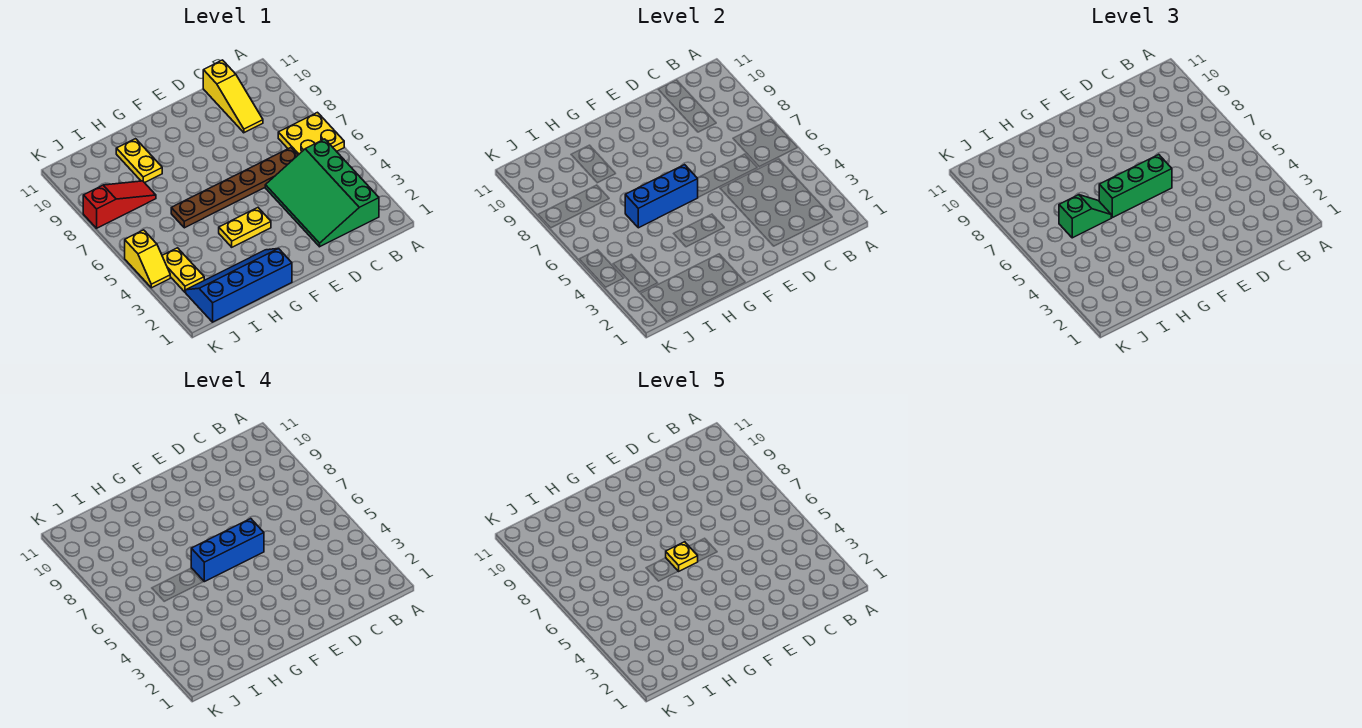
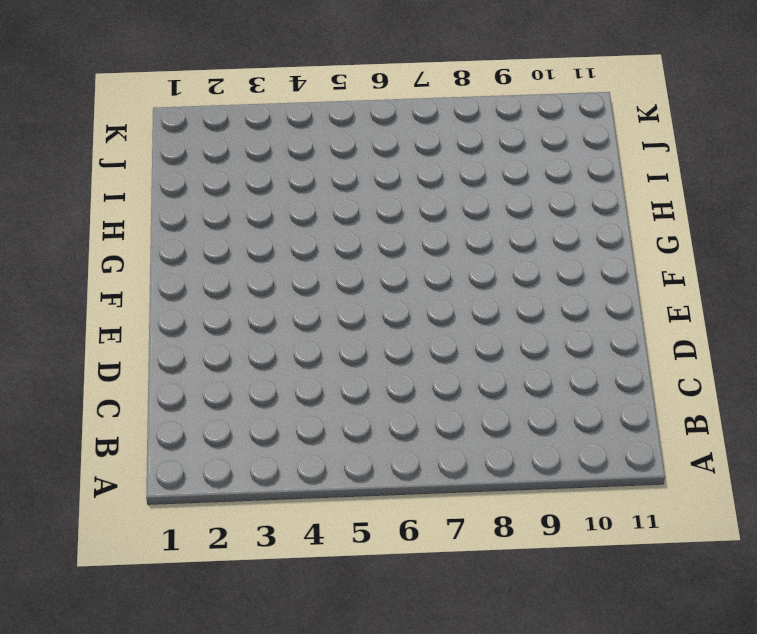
none -> yellow 2x2 plate [278,112,344,155]
none -> green 3x4 slope [265,139,379,247]
none -> brown 1x6 plate [171,148,298,228]

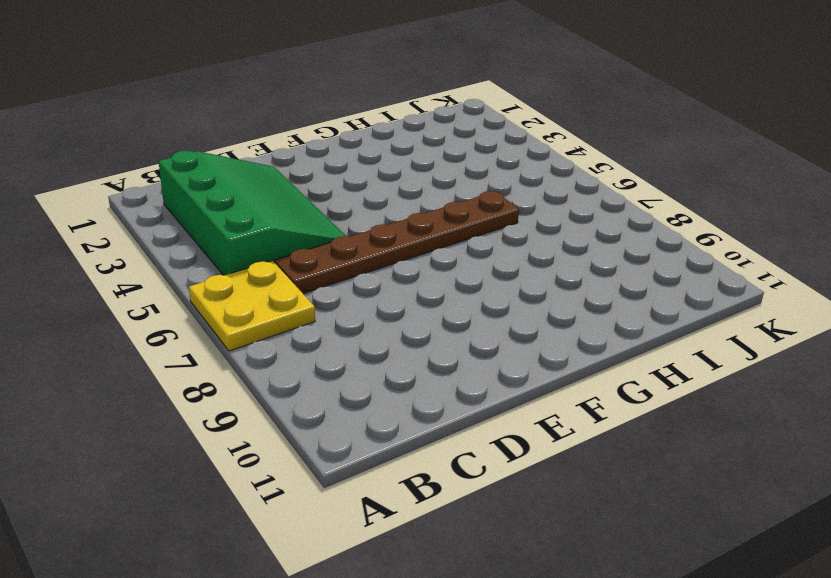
none -> yellow 1x3 slope [203,60,263,133]
none -> yellow 1x2 plate [219,208,271,247]
none -> blue 2x4 slope [186,249,292,322]

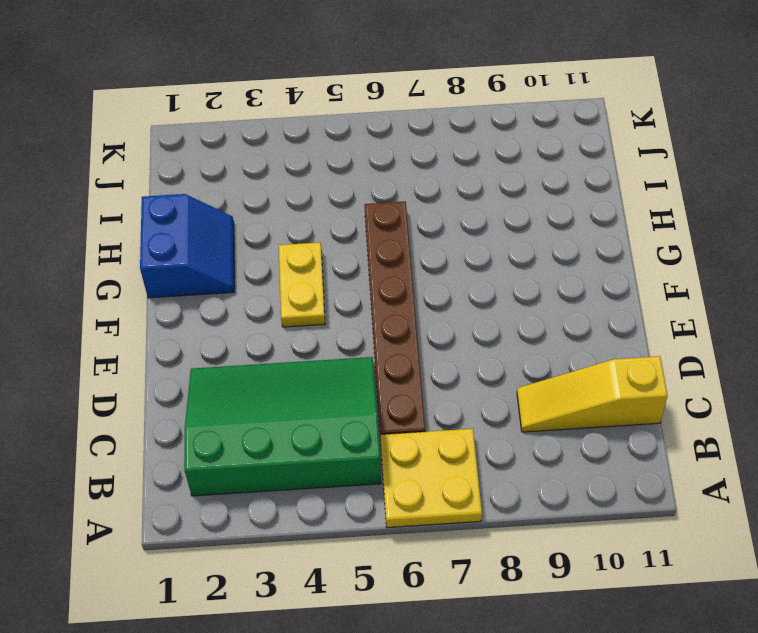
blue 2x2 slope [140,194,235,298] -> blue 2x4 slope [186,249,292,322]
none -> yellow 1x2 plate [116,139,162,183]
none -> red 1x3 slope [83,181,156,228]
none -> yellow 1x2 plate [162,248,204,293]

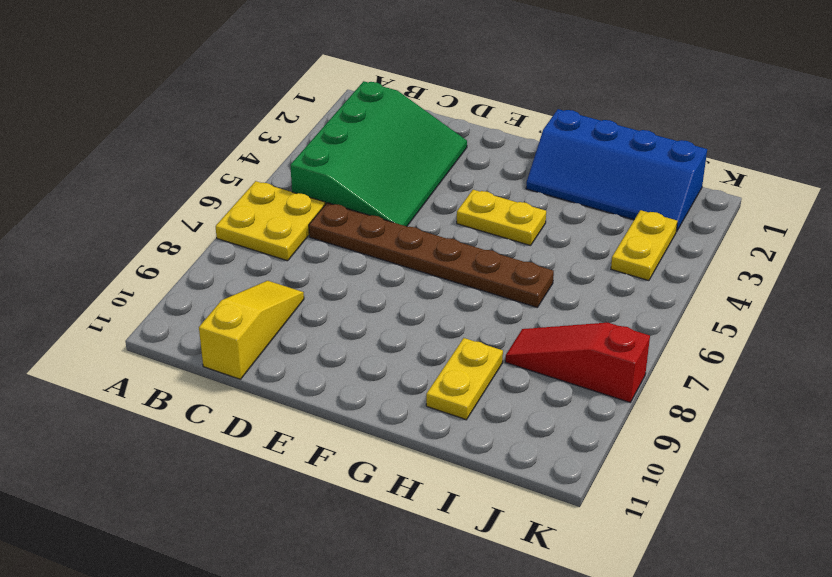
none -> yellow 1x2 slope [125,230,170,288]
none -> blue 1x3 brick [625,165,698,228]
none -> green 1x3 brick [1099,155,1172,218]

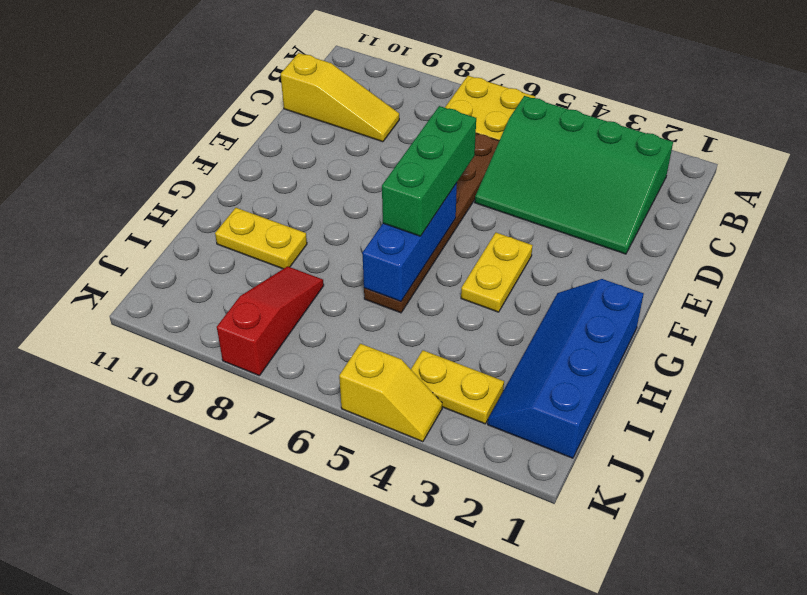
none -> green 1x2 slope [1059,195,1111,238]
none -> blue 1x3 brick [191,519,264,582]
none -> yellow 1x1 plate [666,542,698,572]

